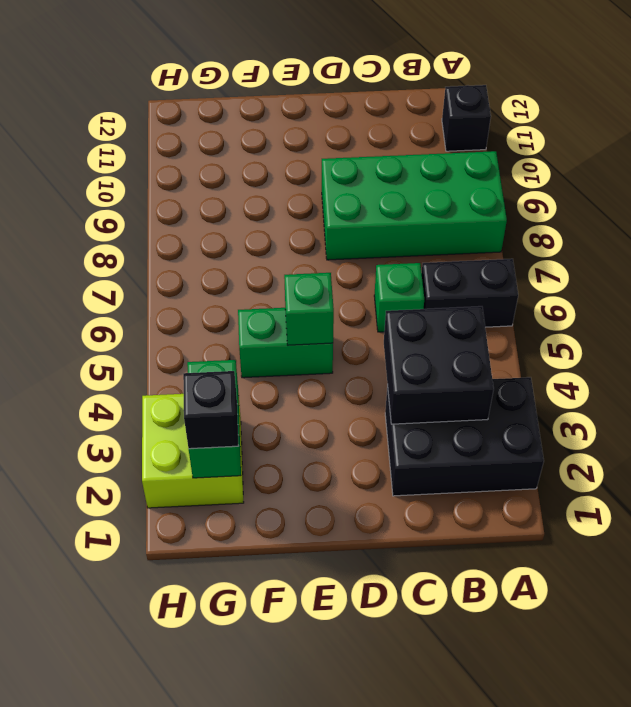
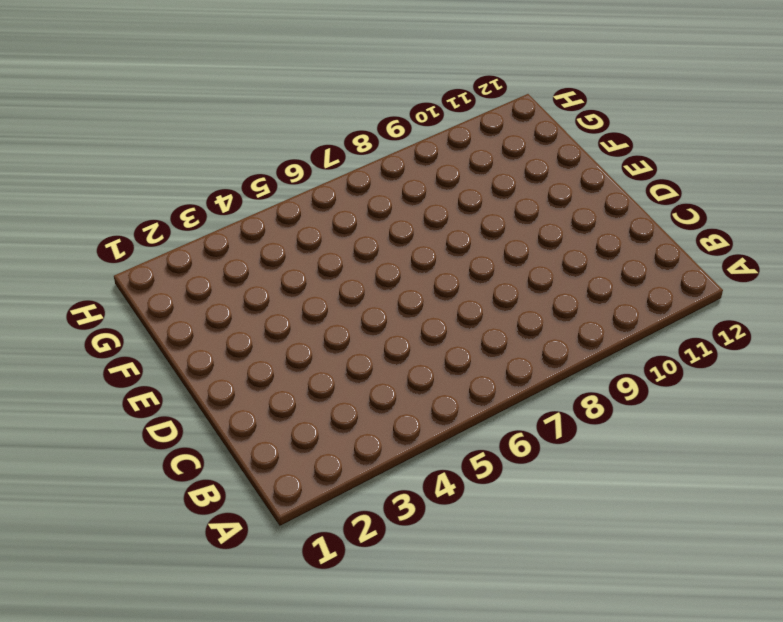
none -> black 2x3 brick [385,377,544,496]
none -> black 1x2 brick [422,259,518,327]

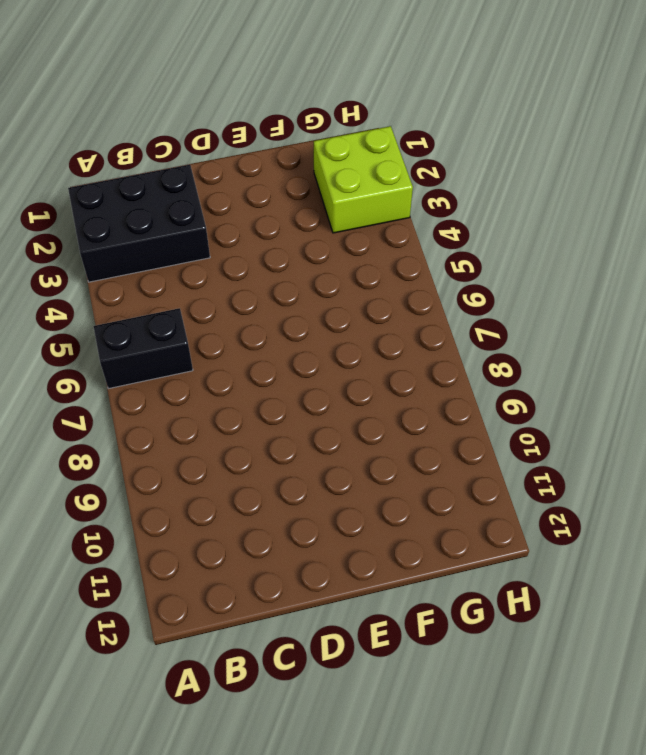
none -> green 2x4 brick [322,151,507,260]
none -> black 1x1 brick [442,85,491,151]

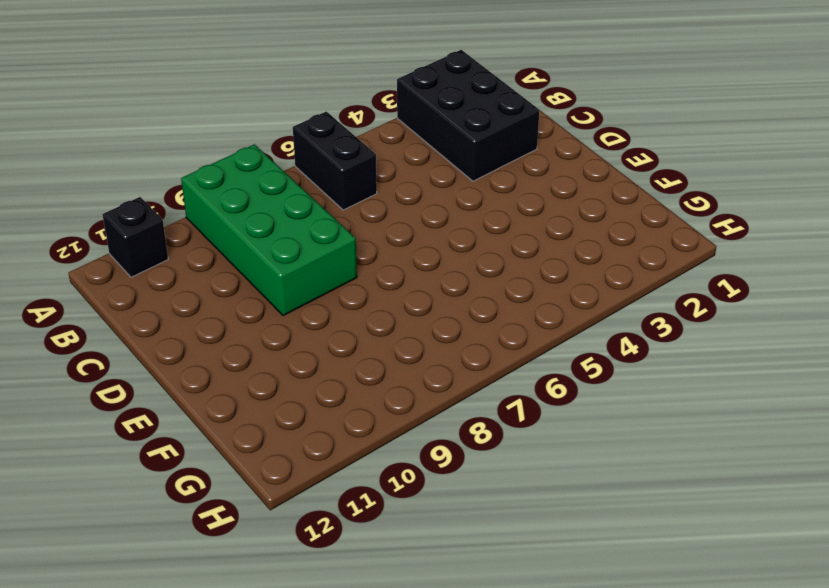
none -> green 1x1 brick [374,263,424,332]
none -> green 1x2 brick [238,308,333,378]

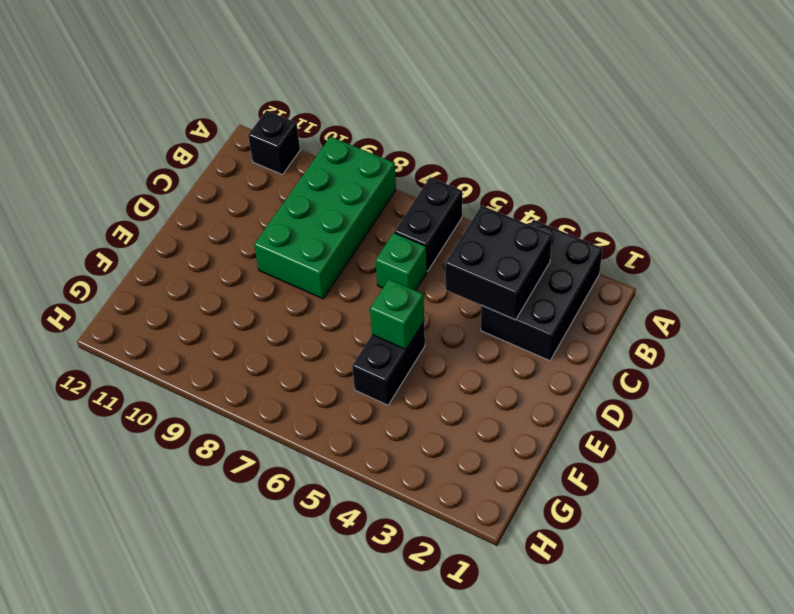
black 1x2 brick [352,322,425,405] -> green 1x2 brick [238,308,333,378]
none -> lime 2x2 brick [142,393,244,508]
none -> green 1x2 brick [187,360,241,478]

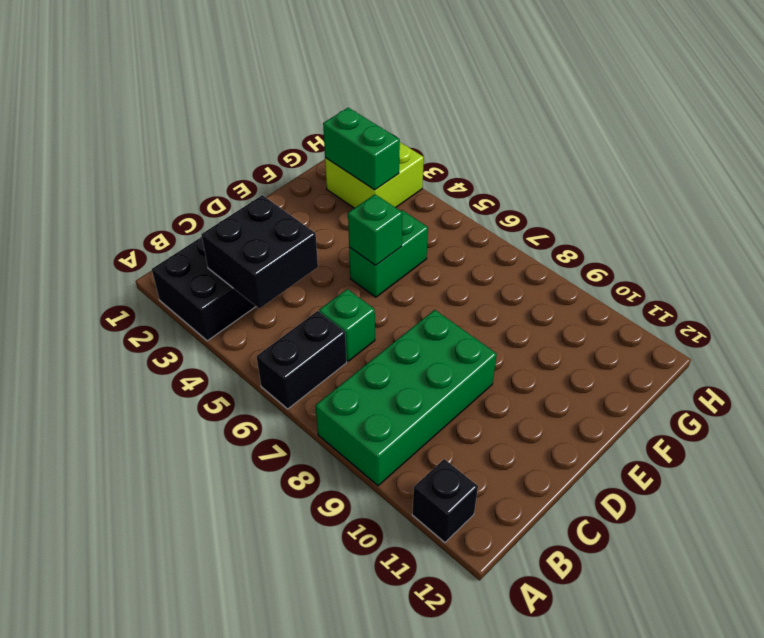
none -> black 1x1 brick [183,371,238,449]

